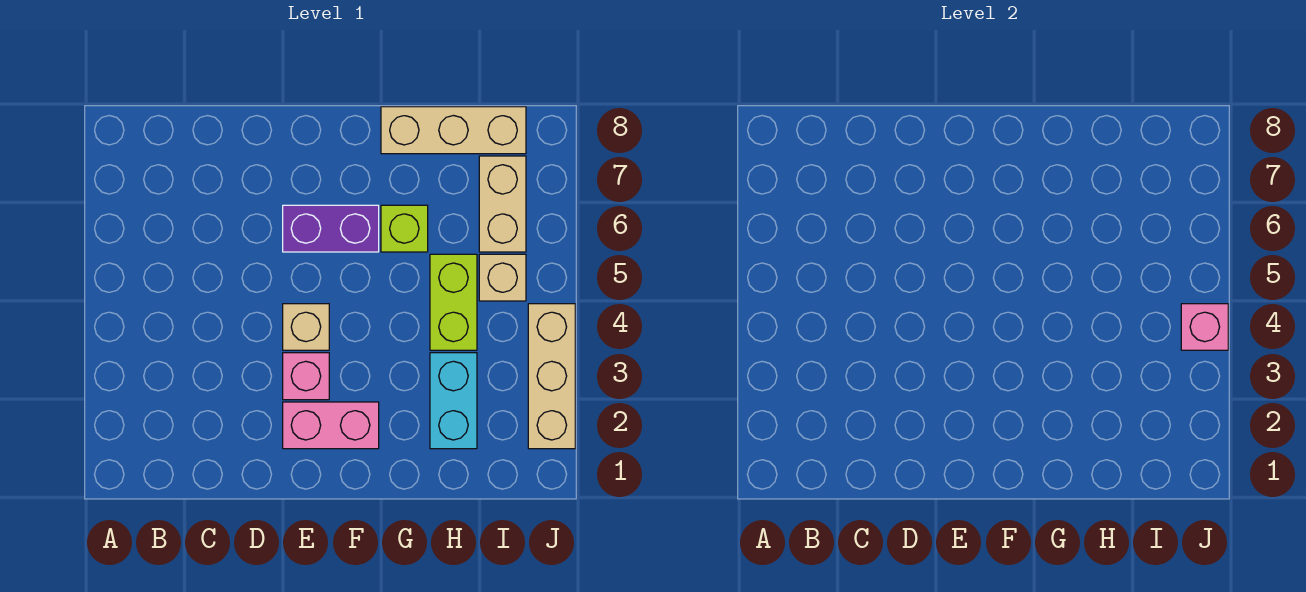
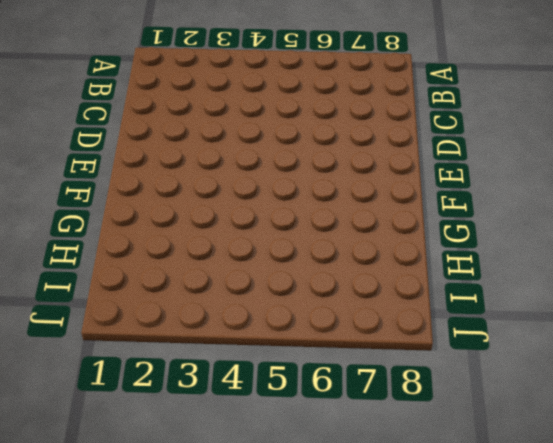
none -> pink 1x2 brick [283,402,379,449]
none -> pink 1x1 brick [283,353,329,400]
none -> tan 1x1 brick [283,304,329,350]

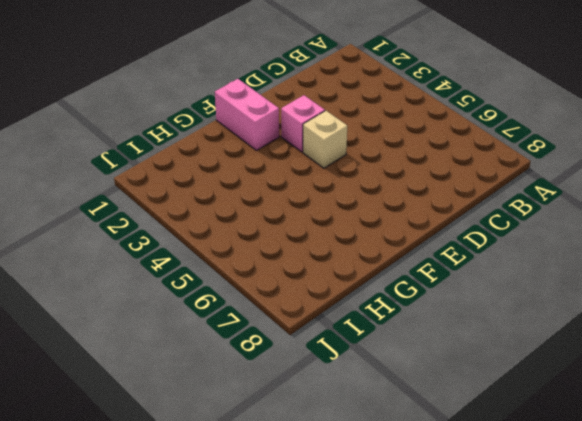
pink 1x2 brick [215,79,279,150] -> pink 1x2 brick turned to [283,402,379,449]
none -> purple 1x2 brick [283,205,379,252]
none -> lime 1x1 brick [381,205,428,252]
none -> tan 1x3 brick [381,107,526,154]

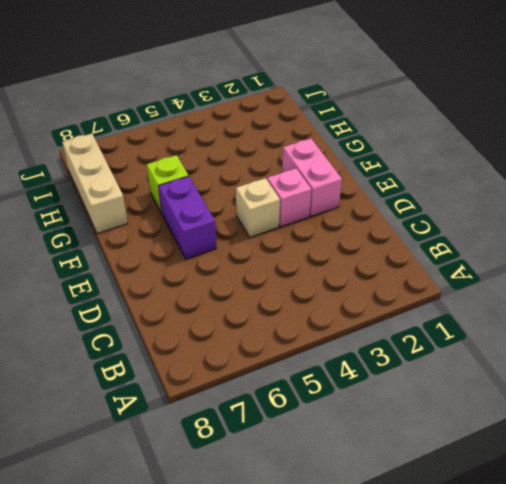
none -> cyan 1x2 brick [430,353,477,449]
none -> lime 1x2 brick [430,254,477,350]
none -> tan 1x1 brick [479,254,526,301]

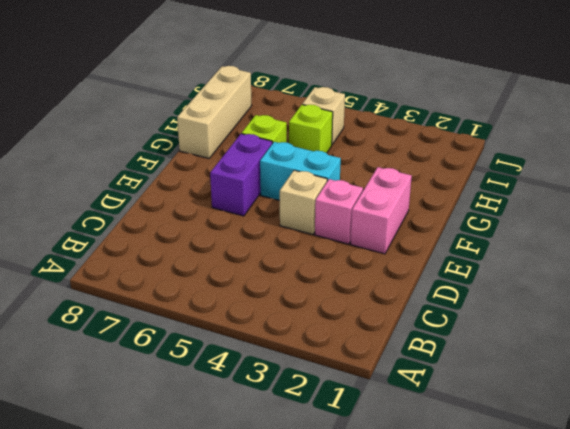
cyan 1x2 brick [260,142,341,200] -> cyan 1x2 brick moved to [430,353,477,449]
lime 1x1 brick [289,105,333,153] -> lime 1x2 brick [430,254,477,350]
none -> tan 1x2 brick [479,156,526,252]
none -> tan 1x3 brick [528,304,575,449]
none -> pink 1x1 brick [1181,304,1228,350]

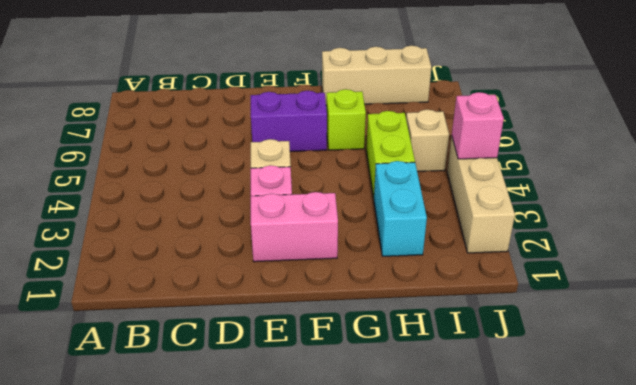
none -> tan 1x2 brick [479,156,526,252]

